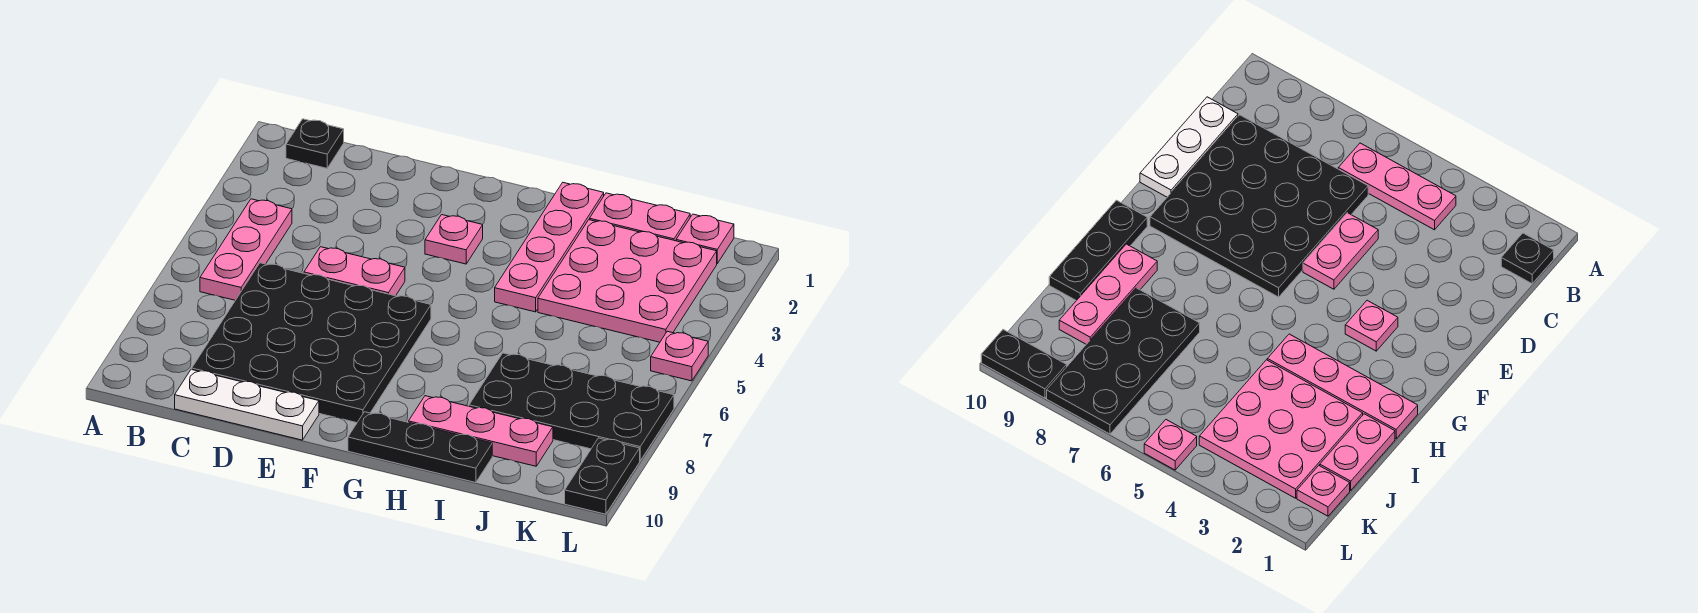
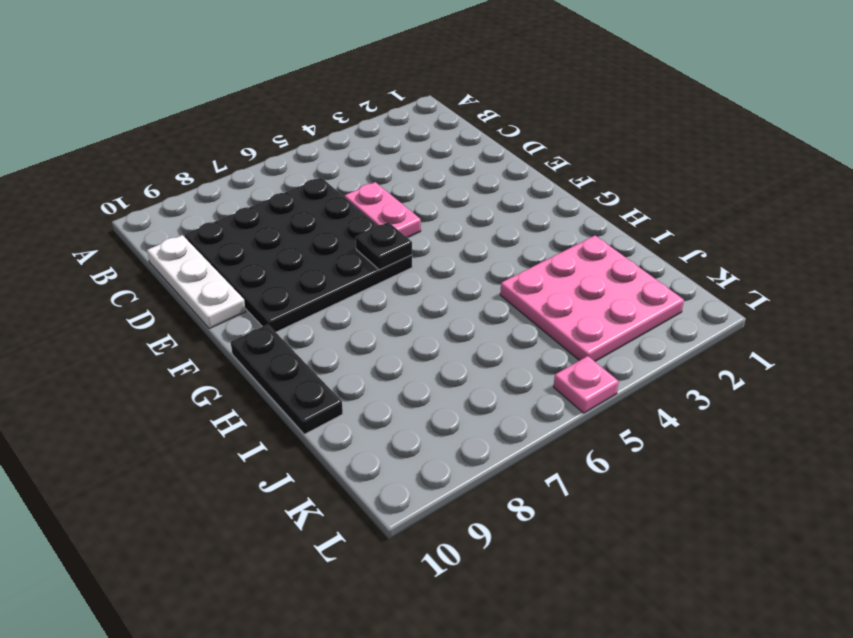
black 1x1 plate [356,222,412,270] -> black 1x1 plate moved to [286,119,344,168]
none -> pink 1x3 plate [200,199,292,300]
none -> pink 1x1 plate [425,215,483,264]
none -> pink 1x4 plate [495,183,604,312]

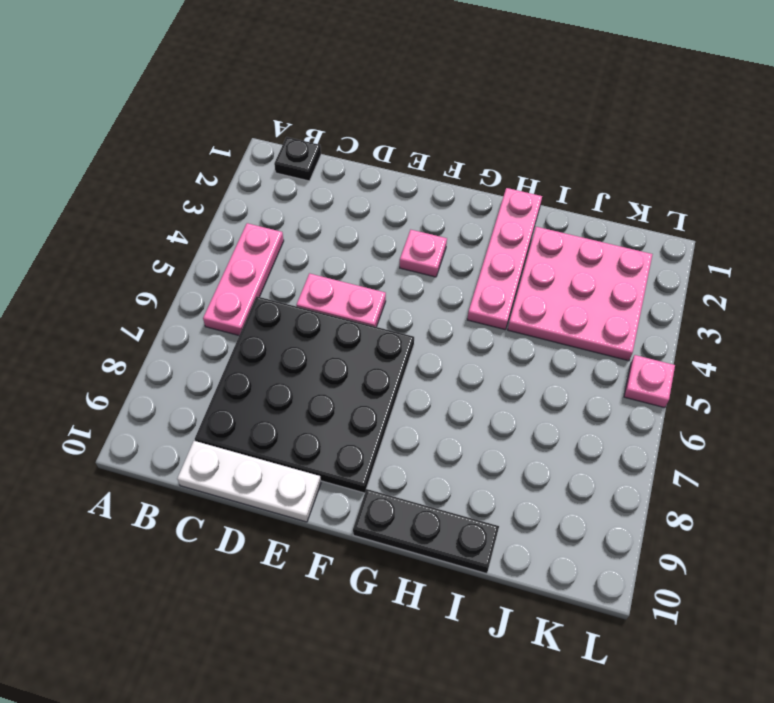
none -> pink 1x3 plate [409,396,553,466]
none -> pink 1x2 plate [590,193,690,241]
none -> black 2x4 plate [469,353,674,461]

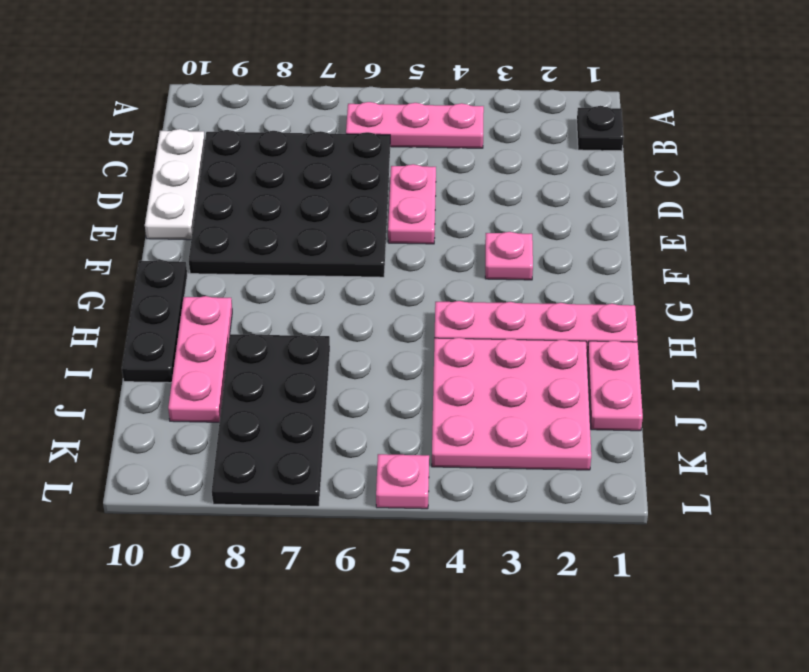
none -> pink 1x1 plate [676,214,734,263]
none -> black 1x2 plate [565,438,640,514]

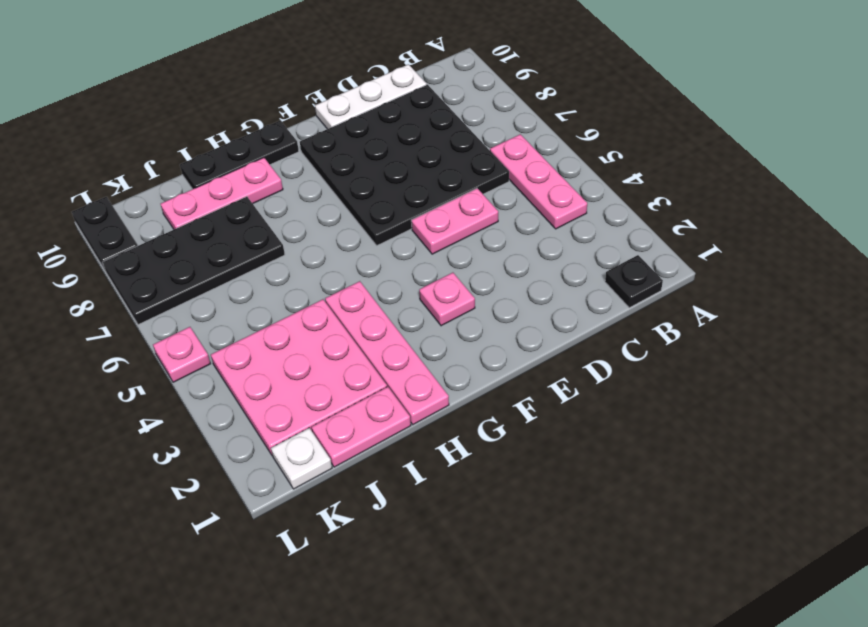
white 1x1 plate [271,428,332,489] -> pink 1x1 plate [676,214,734,263]

